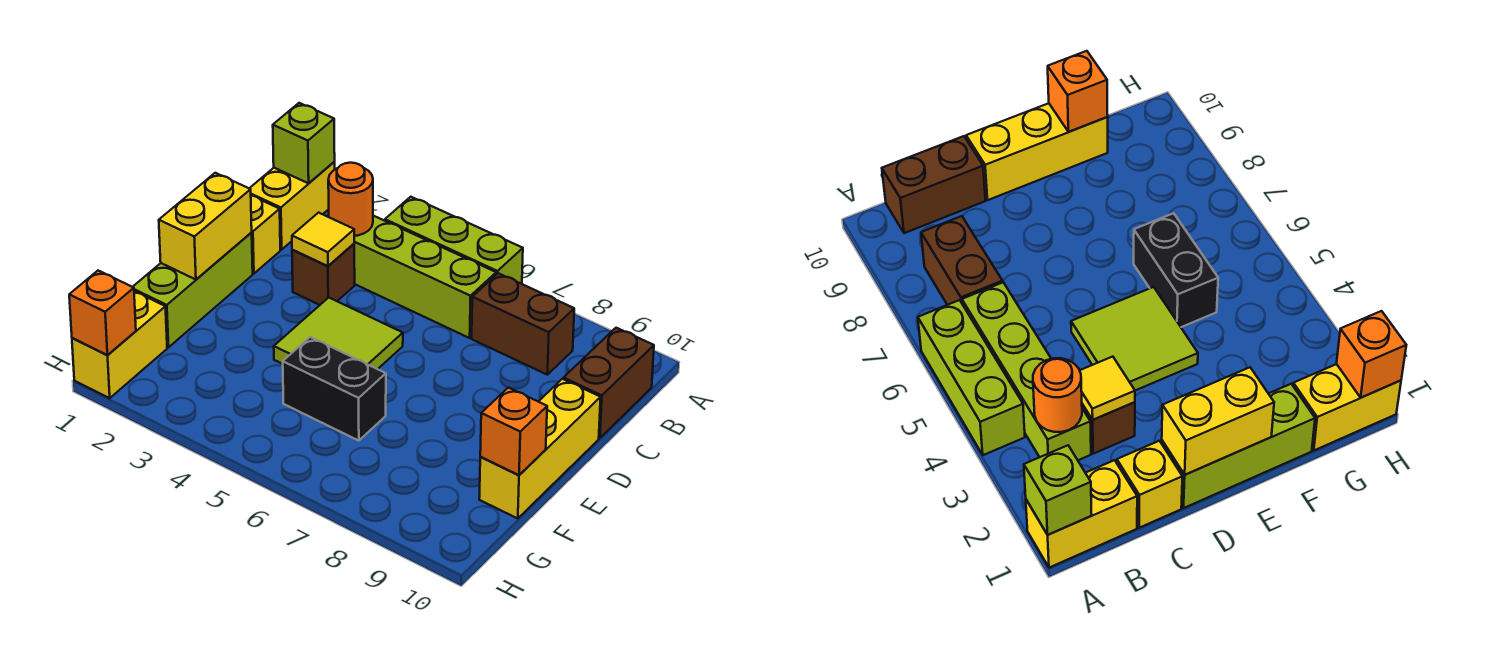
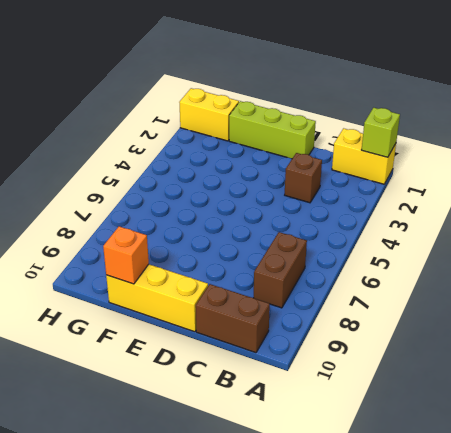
none -> lime 1x3 brick [385,197,523,284]
none -> lime 1x4 brick [354,216,496,338]
none -> yellow 1x1 brick [251,196,280,274]

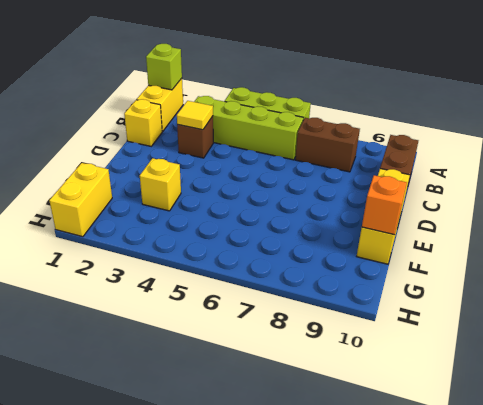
yellow 1x1 brick [140,158,181,211] -> none
none -> lime 1x3 brick [133,233,253,347]
none -> lime 2x2 tile [274,298,403,369]
none -> black 1x2 brick [283,337,386,441]

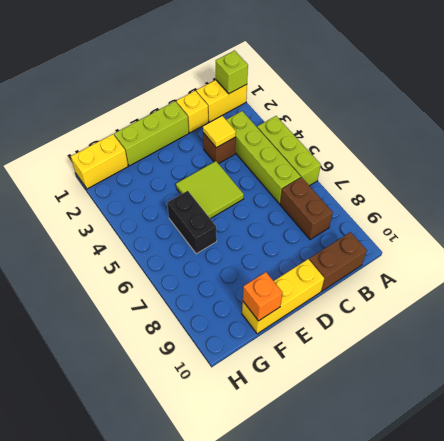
none -> orange 1x1 round brick [328,163,373,236]
none -> yellow 1x2 brick [159,173,252,280]
none -> orange 1x1 brick [69,271,136,355]

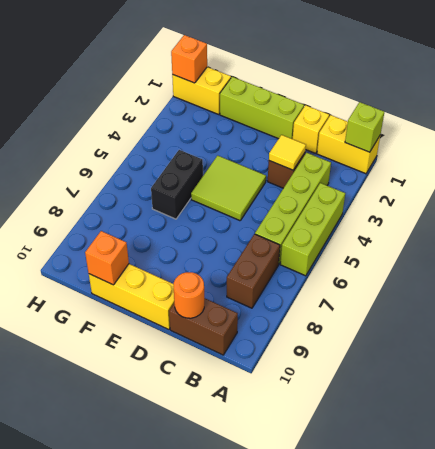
orange 1x1 round brick [173,272,204,318] -> orange 1x1 round brick moved to [328,163,373,236]
none -> yellow 1x2 brick [159,173,252,280]

